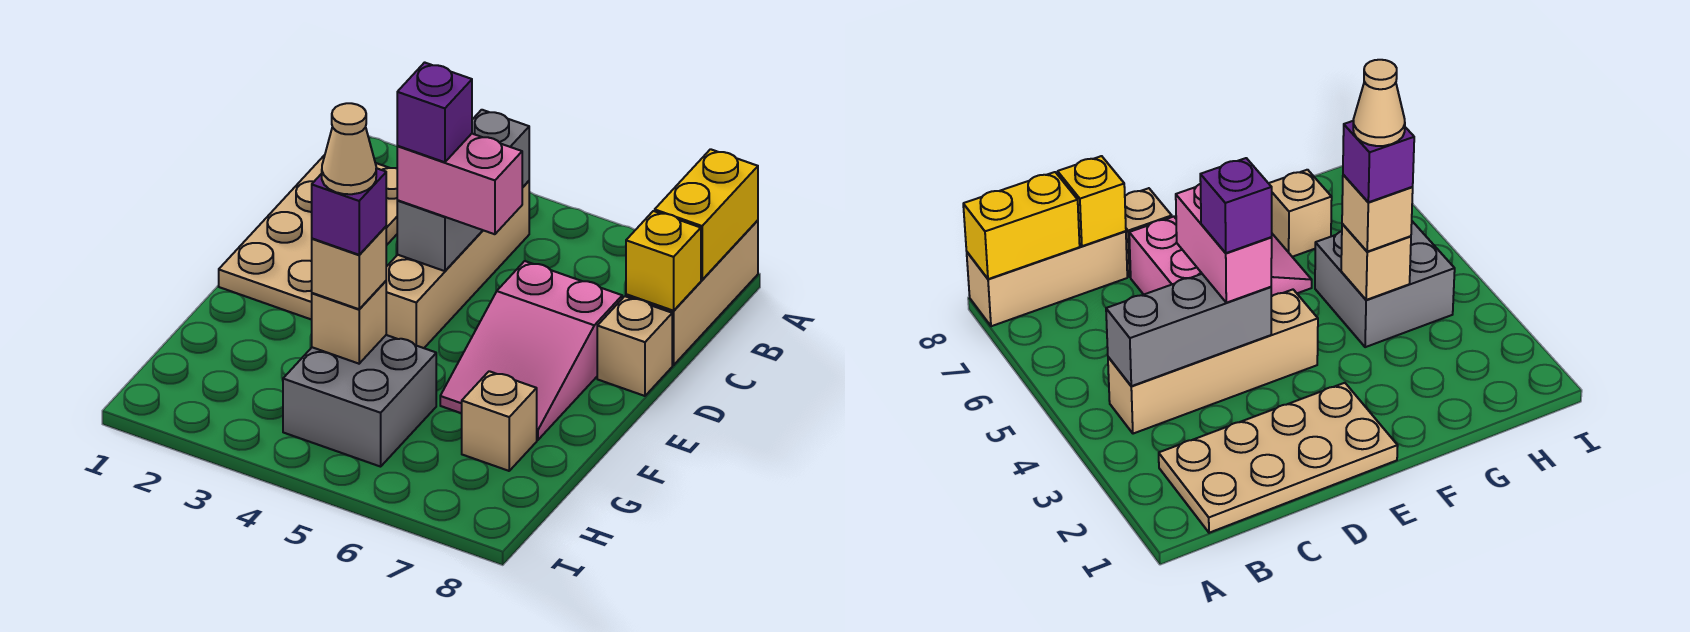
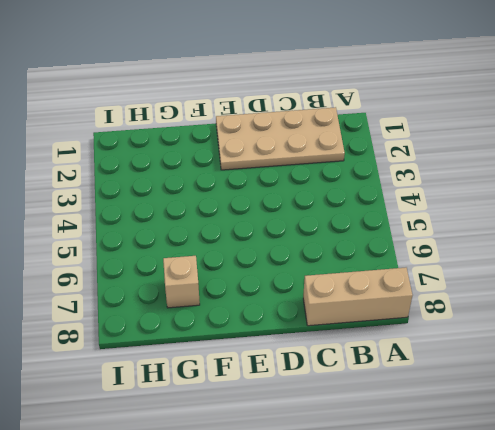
none -> tan 1x4 brick [386,181,529,348]
none -> pink 2x3 slope [440,261,622,440]
none -> tan 1x1 brick [597,296,672,396]

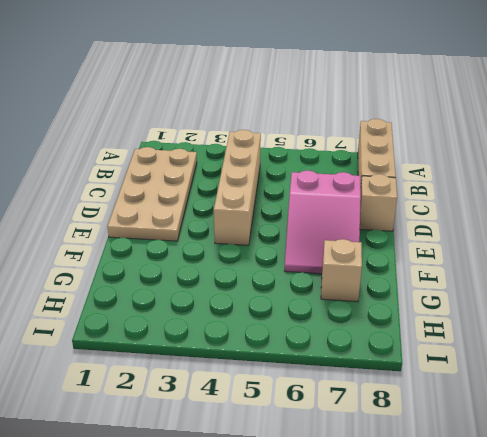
none -> grey 2x2 brick [283,335,436,467]
none -> yellow 1x2 brick [655,149,758,280]
none -> grey 1x3 brick [397,110,529,271]

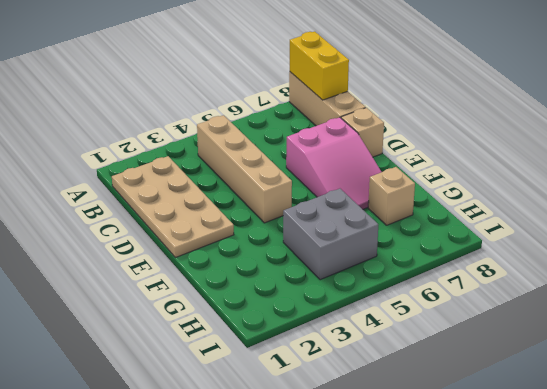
none -> grey 1x3 brick [397,110,529,271]
none -> yellow 1x1 brick [626,211,701,311]
none -> tan 1x1 brick [312,281,386,364]

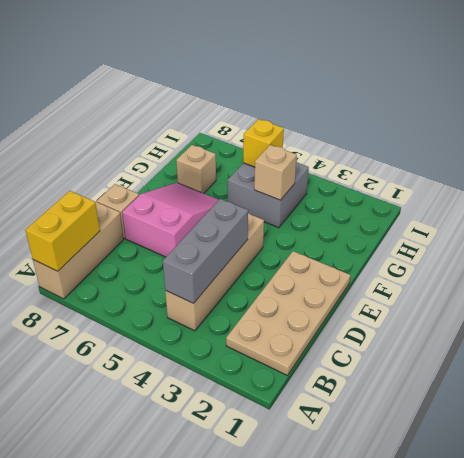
yellow 1x1 brick [243,119,284,167] -> yellow 1x1 brick moved to [626,211,701,311]
none -> pink 1x2 brick [397,134,522,234]
none -> tan 1x1 brick [312,227,386,309]
none -> purple 1x1 brick [397,62,472,162]

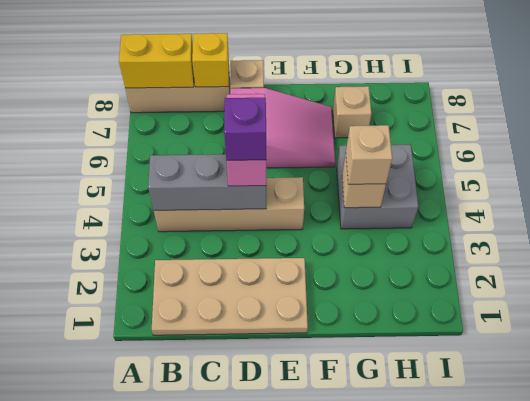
none -> purple 1x1 brick [312,168,386,255]
none -> tan 1x1 cone [322,103,376,194]

